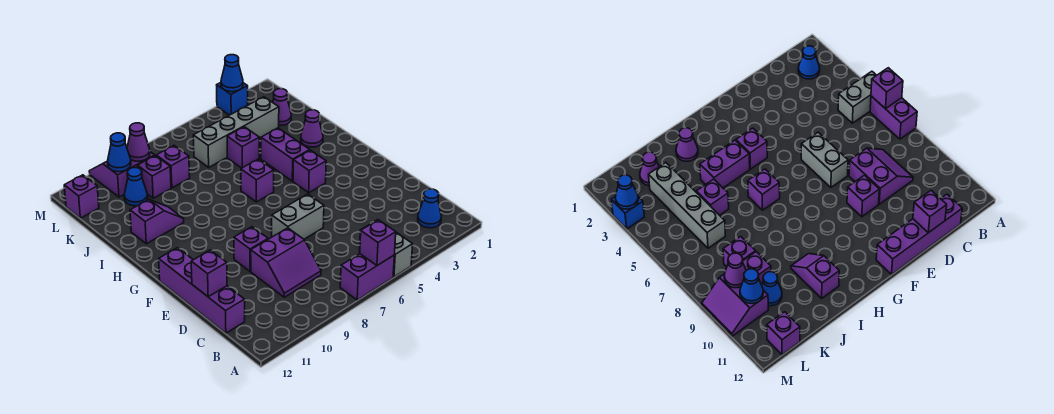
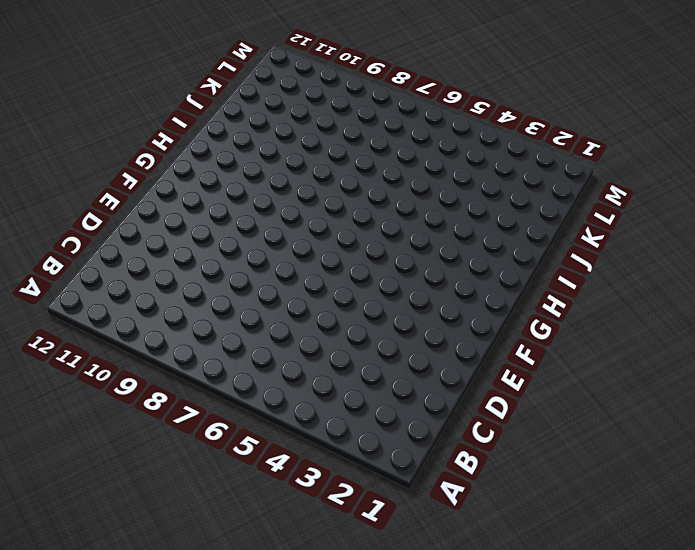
none -> grey 1x2 brick [360,220,413,277]
none -> purple 1x2 brick [340,254,394,300]
none -> blue 1x1 cone [418,189,441,228]

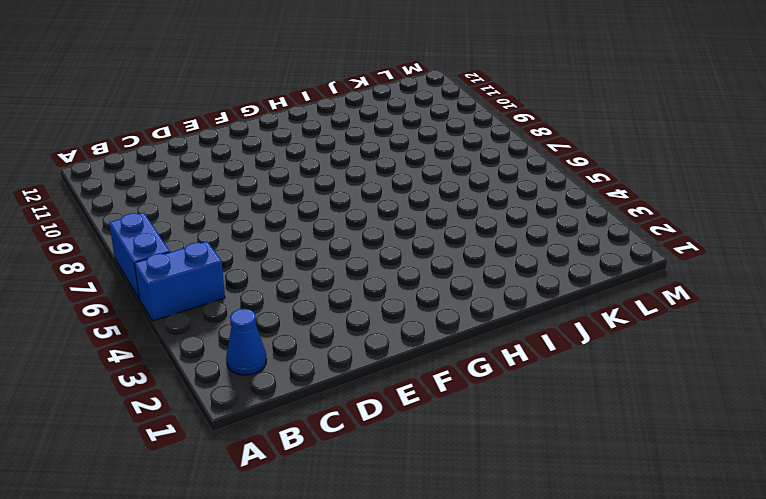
blue 1x2 brick [134,241,225,321] -> grey 1x2 brick [360,220,413,277]
blue 1x2 brick [109,213,170,299] -> purple 1x2 brick [340,254,394,300]
none -> purple 2x2 slope [251,228,321,297]
none -> purple 1x4 brick [159,248,245,333]
none -> grey 1x2 brick [272,194,324,239]

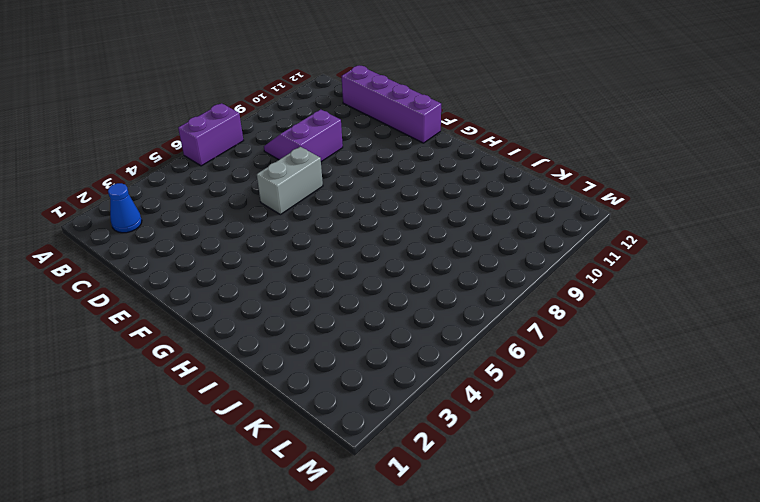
none -> grey 1x2 brick [360,220,413,277]
none -> purple 1x1 brick [234,227,268,271]
none -> purple 1x1 brick [293,150,326,193]

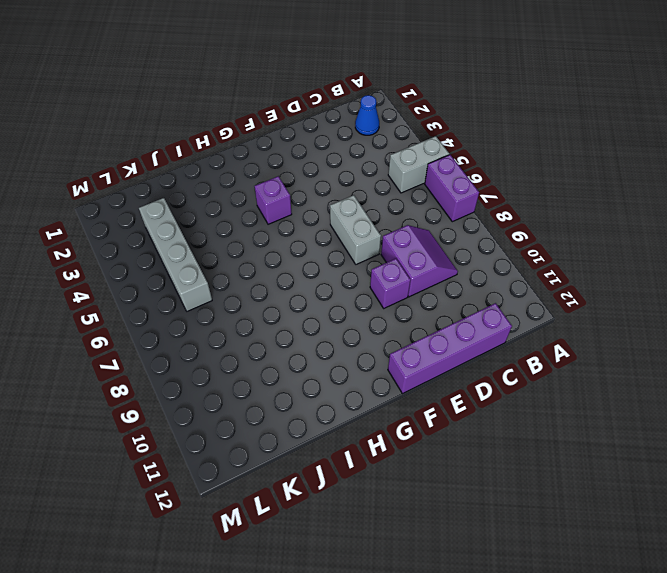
none -> purple 1x2 brick [261,128,310,181]
none -> purple 1x1 brick [241,159,274,202]
none -> purple 1x1 cone [301,110,323,147]

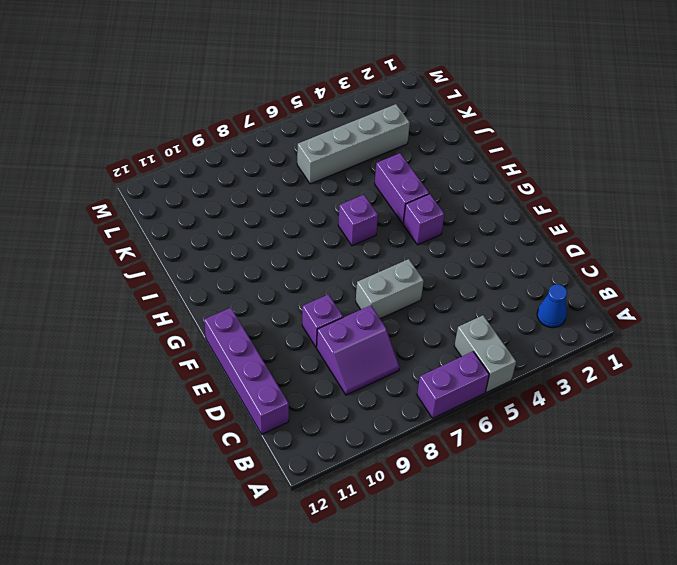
none -> purple 1x1 cone [301,110,323,147]
none -> purple 1x2 slope [130,200,184,244]
none -> purple 1x1 brick [227,127,259,168]

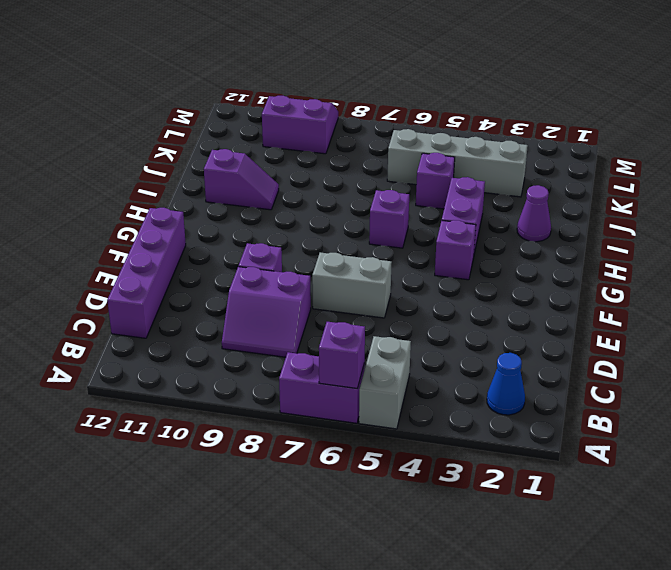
none -> purple 1x1 cone [273,89,291,125]
none -> purple 1x1 brick [156,146,190,188]
none -> purple 1x1 brick [138,156,171,198]

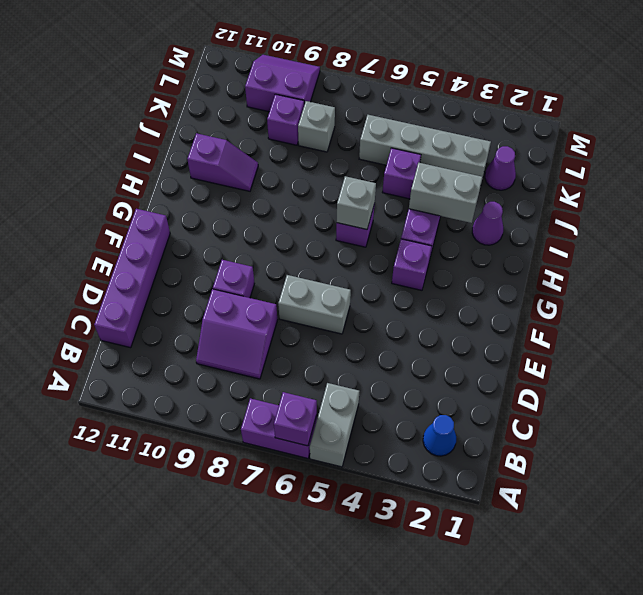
grey 1x1 brick [337,176,376,229] -> none
grey 1x2 brick [409,163,483,223] -> none
grey 1x1 brick [298,101,335,152] -> purple 1x1 brick [156,146,190,188]
none -> blue 1x1 cone [124,167,148,206]
none -> purple 1x1 brick [64,175,99,218]
none -> blue 1x1 brick [217,83,248,115]

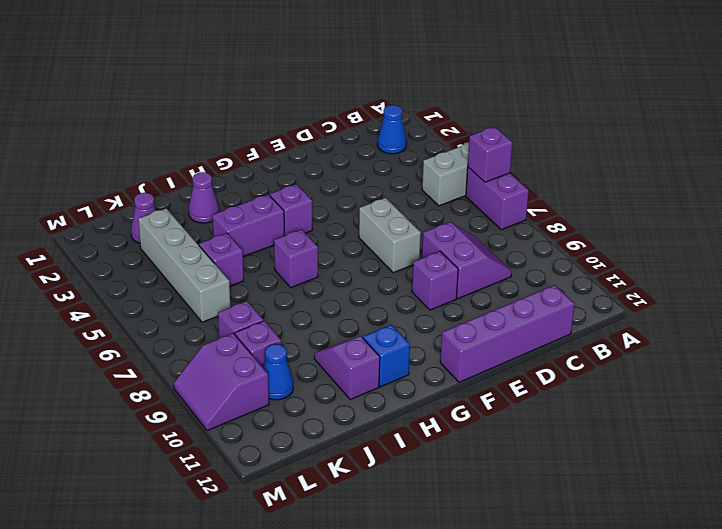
blue 1x1 brick [363,325,410,387] -> blue 1x1 brick moved to [217,83,248,115]
none -> purple 1x1 brick [64,175,99,218]
none -> purple 1x1 brick [191,250,227,297]
none -> purple 1x1 cone [127,123,150,161]

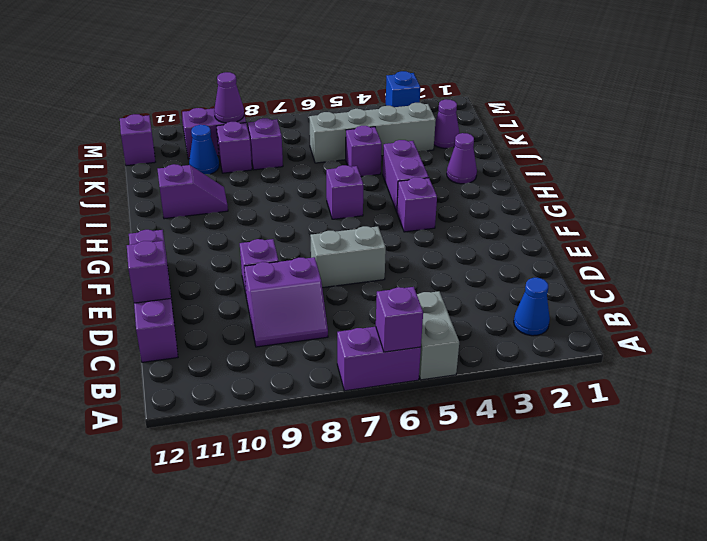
none -> blue 1x1 cone [108,133,131,172]
none -> blue 1x1 cone [221,55,243,92]

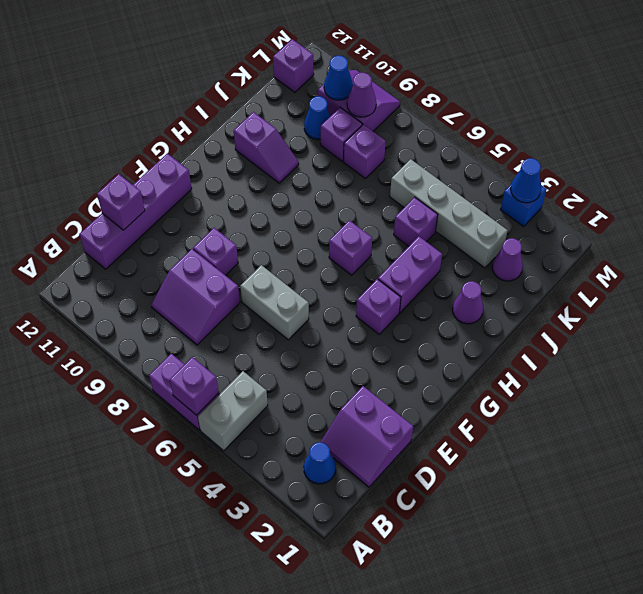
purple 2x2 slope [320,386,413,487] -> none

